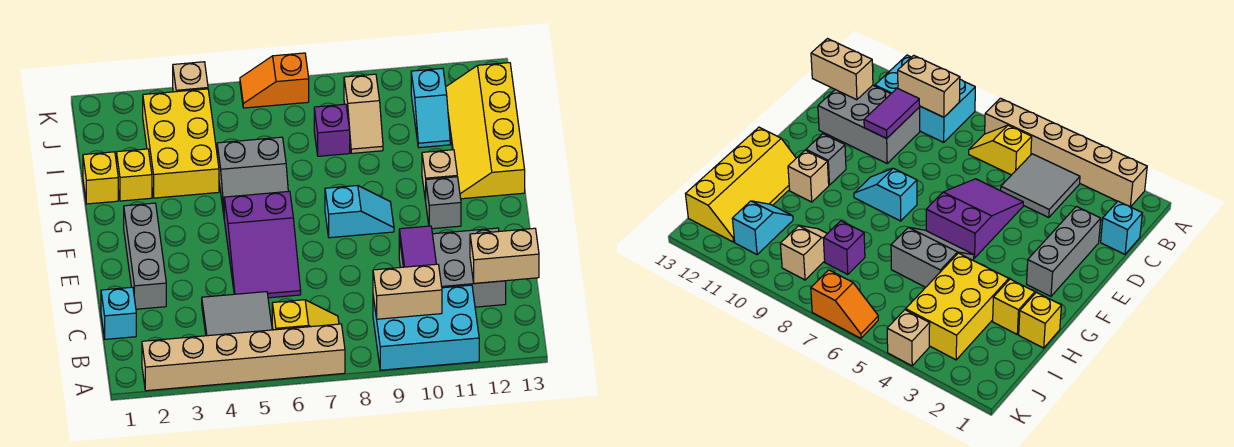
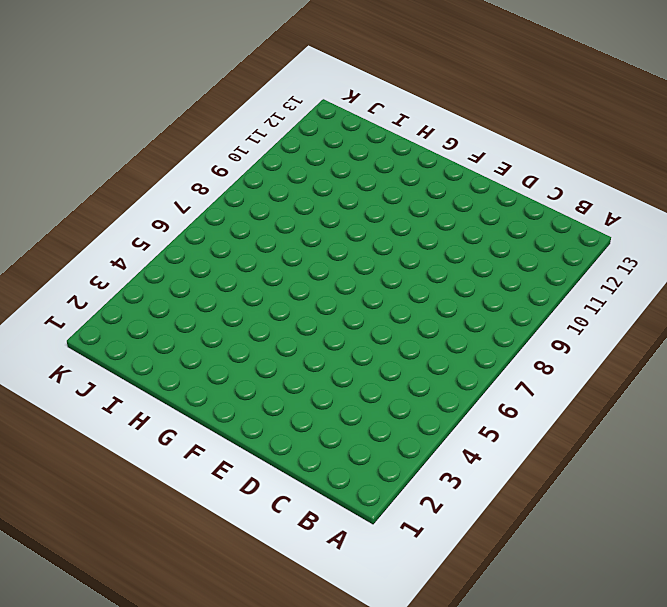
none -> tan 1x6 brick [142,324,345,391]
none -> cyan 2x3 brick [373,285,479,370]
none -> grey 2x2 tile [202,292,272,336]

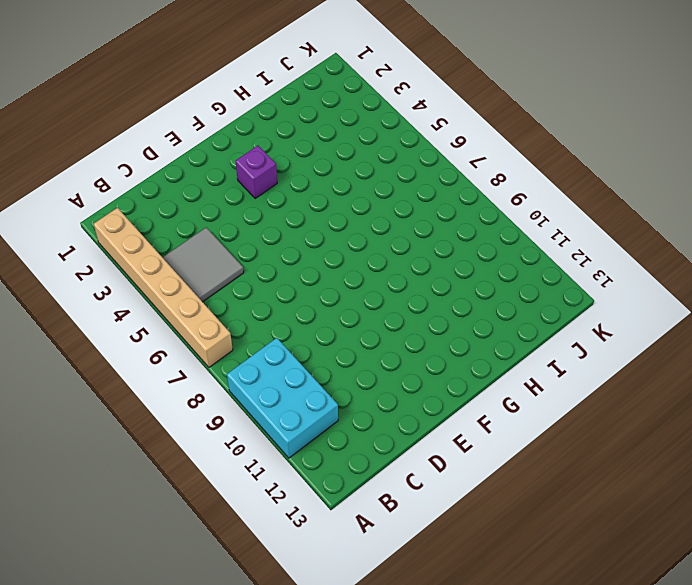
purple 1x1 brick [236,146,277,199] -> purple 1x1 brick moved to [314,104,350,156]
none -> yellow 1x2 slope [272,300,339,330]
none -> cyan 1x1 brick [101,287,136,339]
none -> grey 2x3 brick [399,228,506,307]

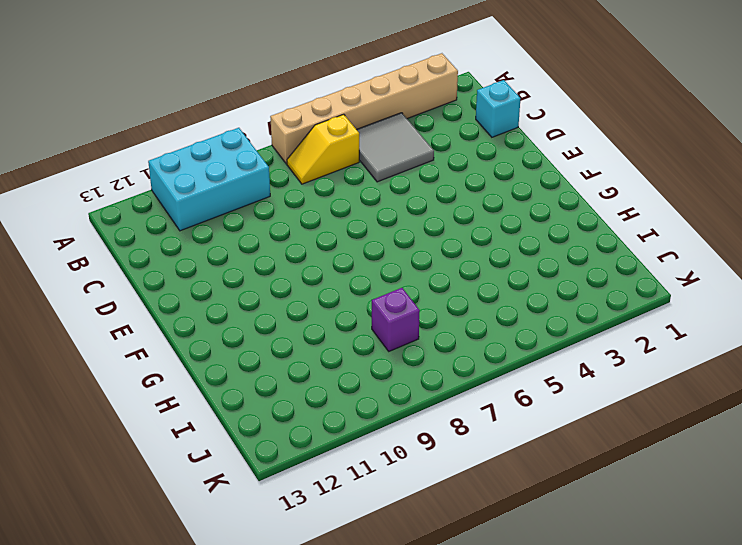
none -> grey 2x3 brick [399,228,506,307]
none -> grey 1x3 brick [124,203,166,309]
none -> purple 2x3 slope [224,191,301,298]

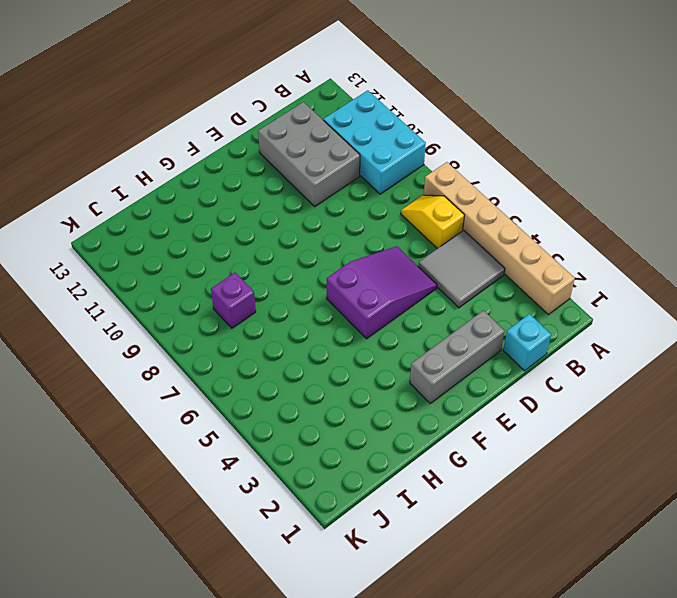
none -> cyan 1x2 slope [325,185,394,238]
none -> grey 1x1 brick [426,177,461,229]
none -> grey 2x2 slope [217,137,288,214]

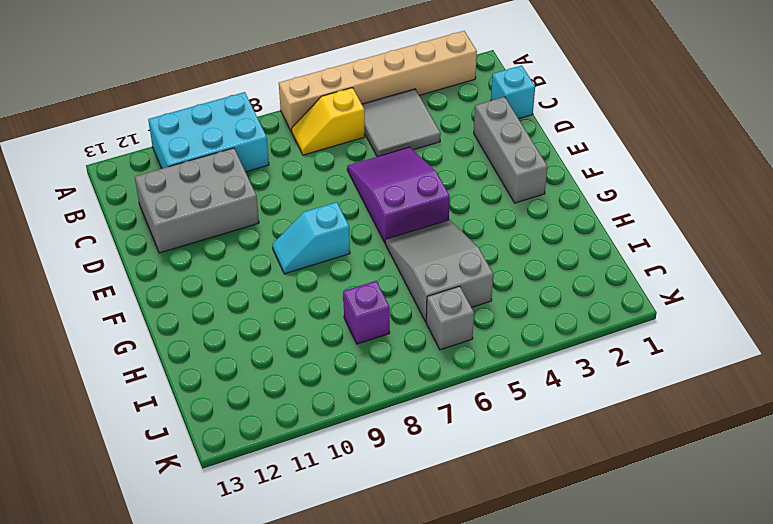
grey 2x3 slope [385,220,493,322] -> grey 2x2 slope [217,137,288,214]
grey 1x1 brick [426,286,474,350] -> grey 1x1 brick moved to [426,177,461,229]
none -> tan 1x1 brick [422,150,457,201]
none -> yellow 2x4 slope [446,63,525,199]
none -> yellow 1x1 brick [83,152,118,204]

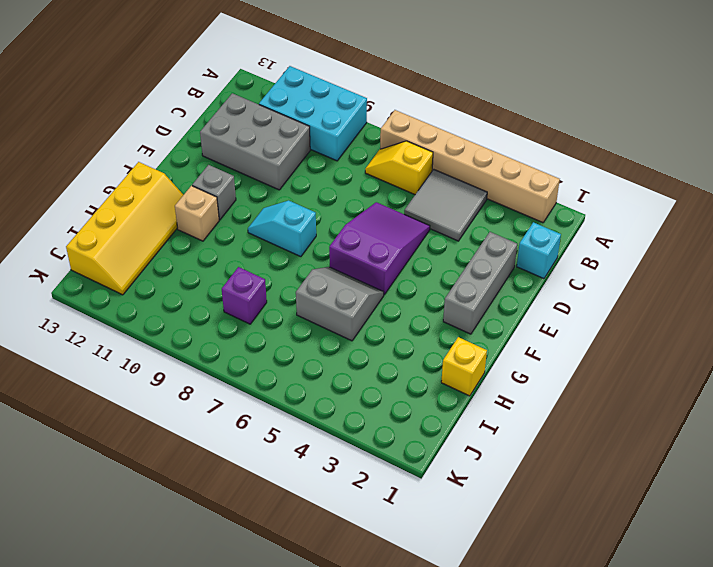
none -> yellow 1x1 brick [117,149,152,201]
none -> yellow 2x3 brick [143,89,219,198]
none -> tan 1x2 slope [344,74,383,153]

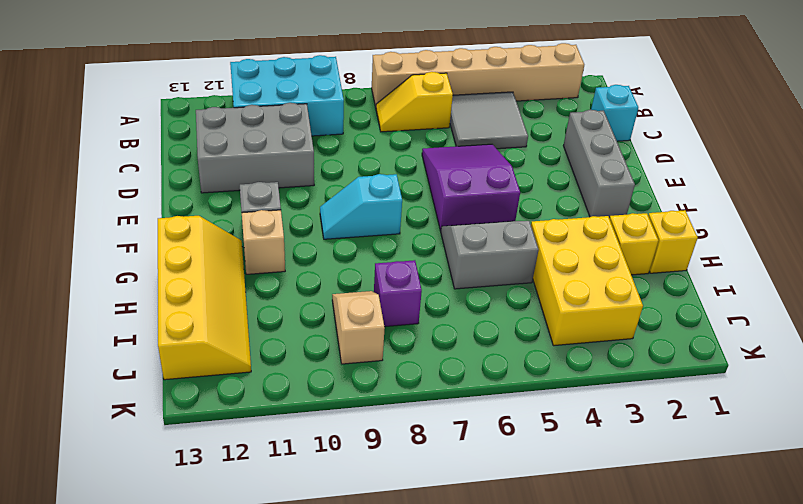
none -> cyan 1x2 slope [411,68,450,148]
none -> tan 1x1 brick [173,62,208,92]
none -> orange 1x2 slope [240,53,309,108]

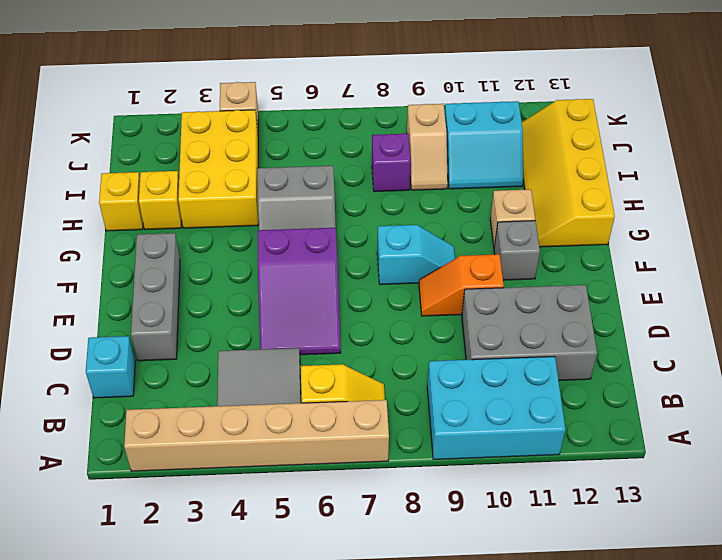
orange 1x2 slope [419,254,504,316] -> orange 1x2 slope moved to [240,53,309,108]
cyan 2x2 slope [445,101,523,189] -> cyan 1x2 slope [411,68,450,148]
none -> tan 1x2 brick [373,264,442,319]
none -> purple 1x2 tile [399,226,436,267]
none -> tan 1x2 brick [470,228,539,283]

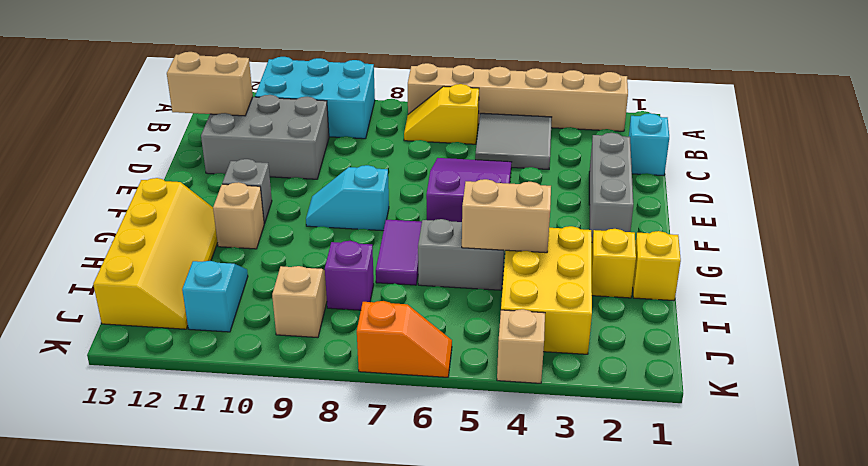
purple 1x2 tile [376,220,422,285] -> purple 1x2 tile moved to [399,226,436,267]
tan 1x2 brick [462,179,551,253] -> tan 1x2 brick moved to [373,264,442,319]

